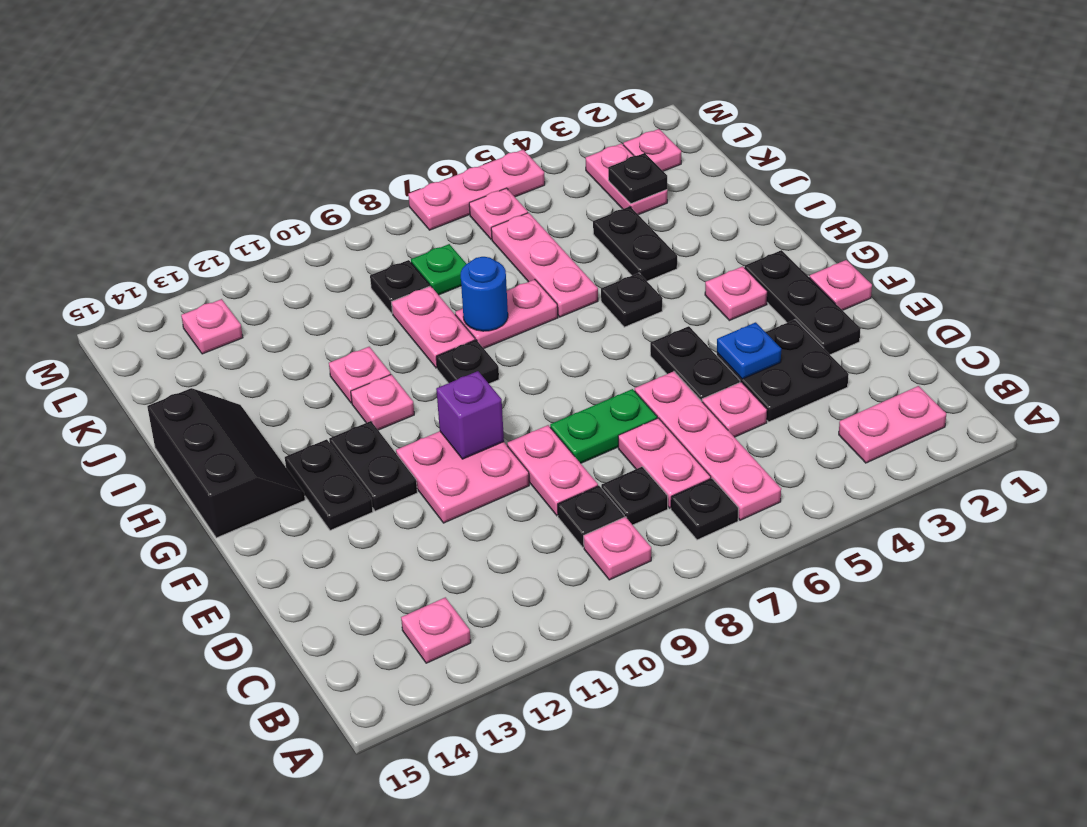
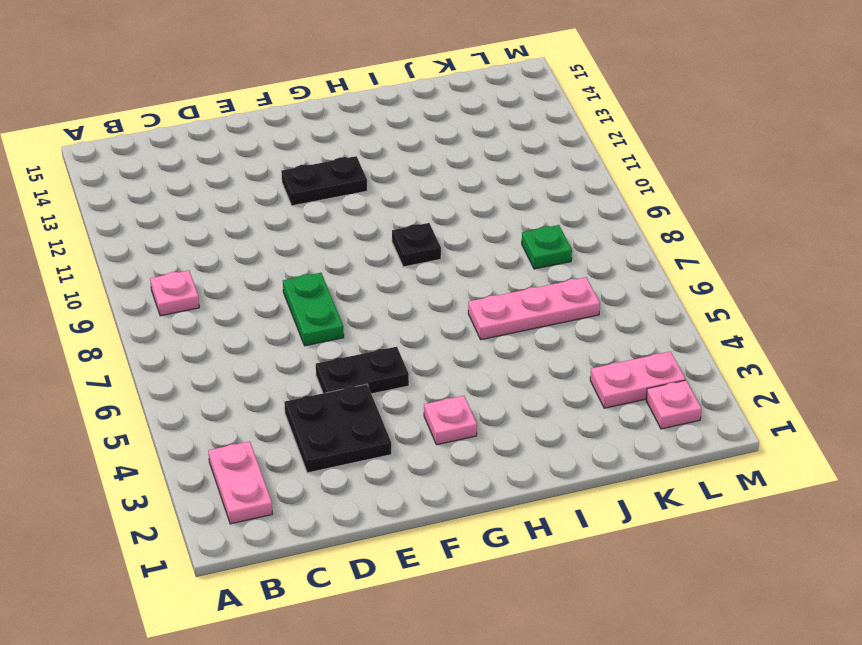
none -> pink 1x4 plate [635,371,781,520]
none -> black 1x1 plate [671,478,739,540]
none -> pink 1x1 plate [401,597,471,663]
none -> pink 1x2 plate [618,418,711,508]

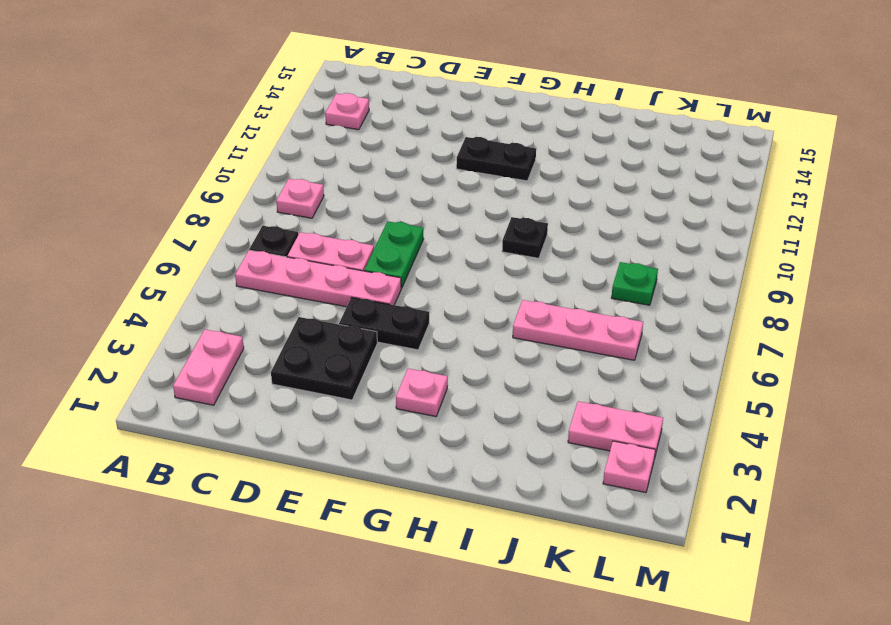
none -> black 1x1 plate [601,467,668,525]
none -> black 1x1 plate [558,486,624,547]
none -> pink 1x1 plate [702,382,767,437]
none -> pink 1x2 plate [507,425,598,516]

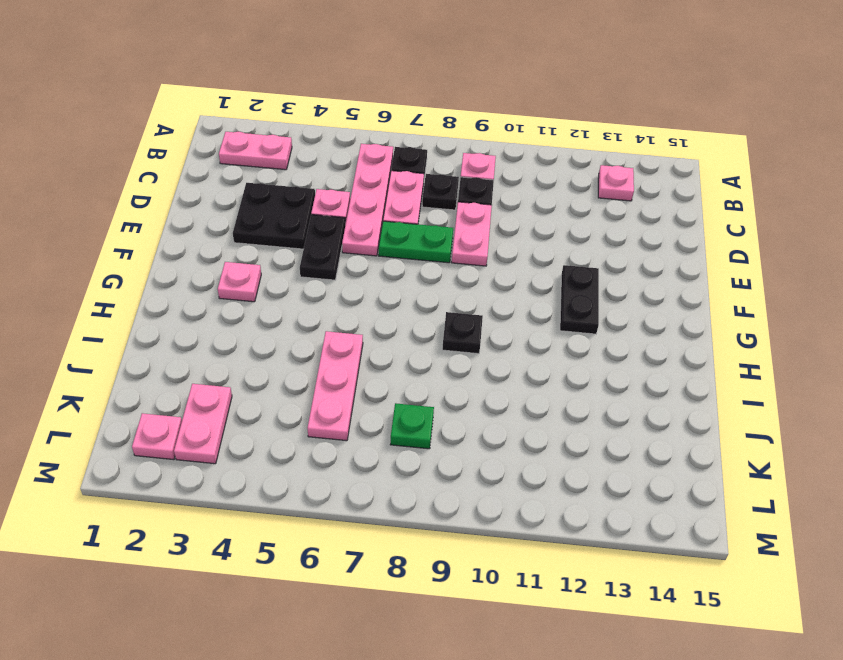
none -> black 1x3 plate [745,250,861,355]
none -> pink 2x2 plate [396,431,529,523]
none -> pink 1x1 plate [809,260,872,310]
none -> black 1x2 plate [285,439,373,530]

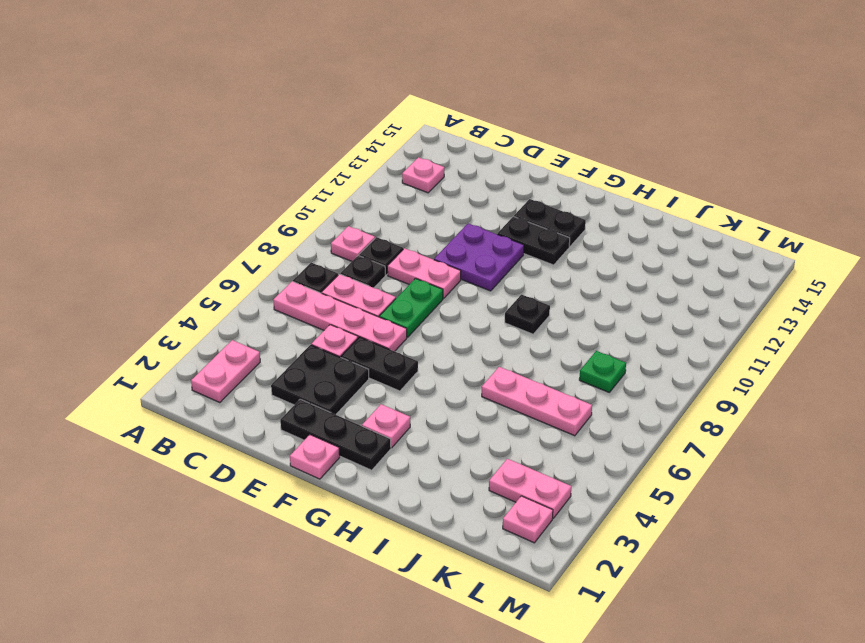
purple 2x2 plate [434,223,524,291] -> pink 2x2 plate [396,431,529,523]
none -> black 2x3 slope [147,388,305,538]
none -> black 1x1 plate [601,273,663,327]
none -> pink 1x1 plate [351,374,414,430]
none -> black 1x2 plate [593,206,677,281]

